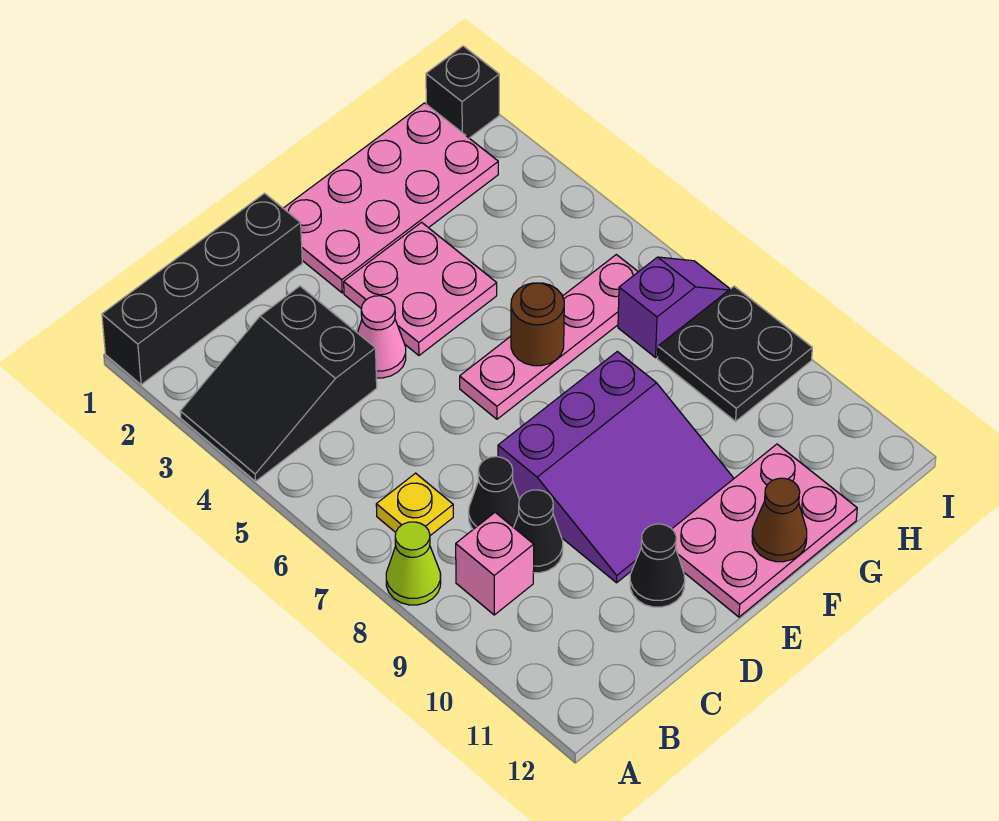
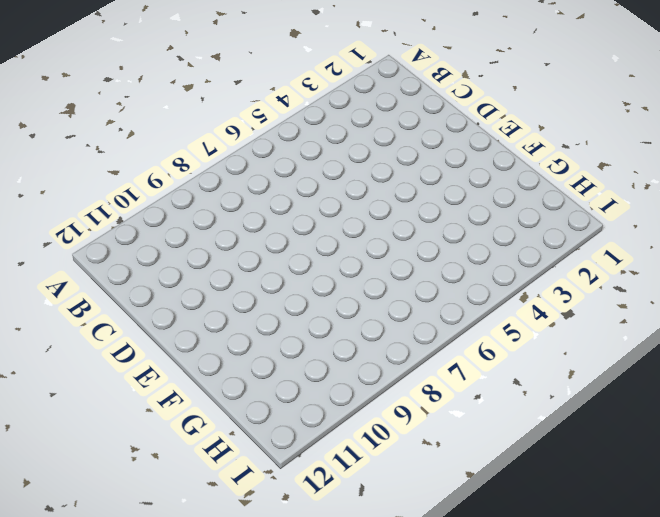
none -> black 1x4 brick [102,193,302,385]
none -> black 2x3 slope [180,286,377,481]
none -> lime 1x1 cone [386,522,441,605]

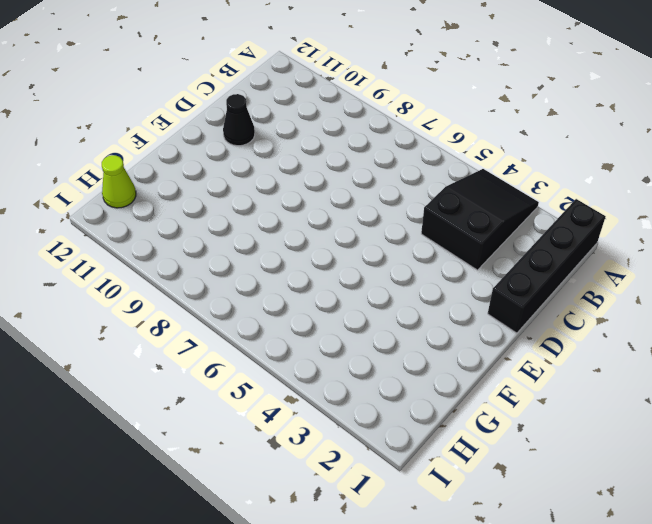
lime 1x1 cone [102,155,136,208] -> lime 1x1 cone moved to [386,522,441,605]
none -> yellow 1x1 plate [376,473,453,535]
none -> pink 1x1 brick [456,512,534,615]
none -> black 1x1 cone [469,457,519,529]

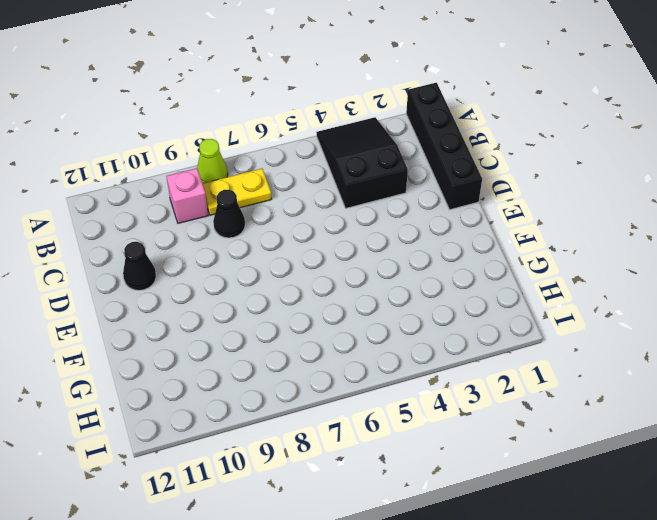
yellow 1x2 plate [202,169,272,215] -> yellow 1x1 plate [376,473,453,535]
none -> black 1x1 cone [514,490,563,573]
none -> pink 1x1 cone [358,296,406,378]
none -> purple 3x3 slope [498,352,734,583]

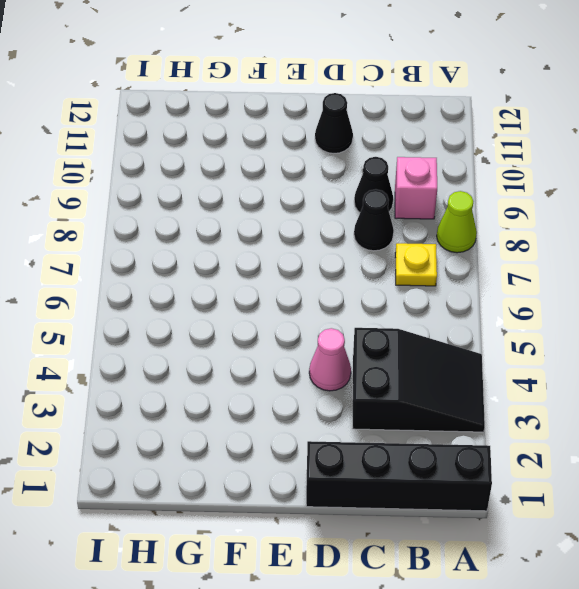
none -> purple 3x3 slope [498,352,734,583]
none -> pink 2x4 plate [283,103,498,293]
none -> pink 2x2 plate [344,222,497,355]

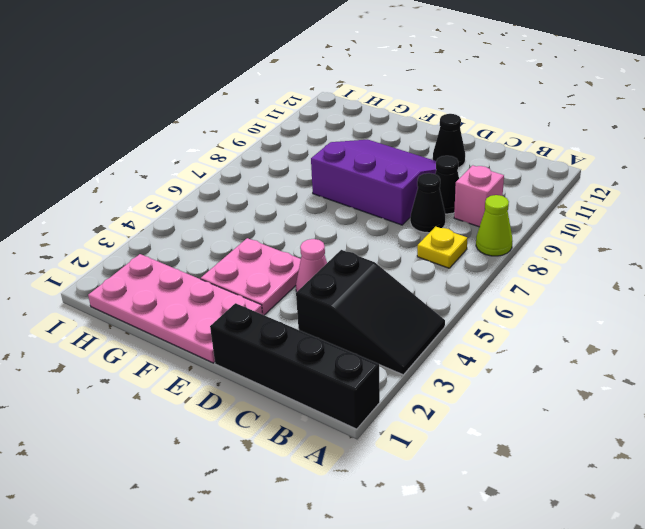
none -> pink 1x4 plate [460,255,638,419]
none -> pink 2x3 plate [672,444,857,617]
none -> purple 1x2 slope [618,257,730,357]

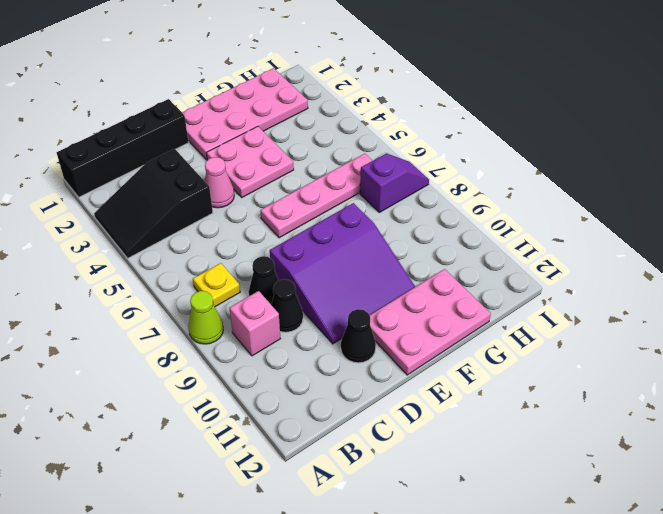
none -> black 2x2 plate [658,286,812,421]
none -> black 1x1 brick [426,46,499,138]
none -> brown 1x1 round brick [511,283,564,366]

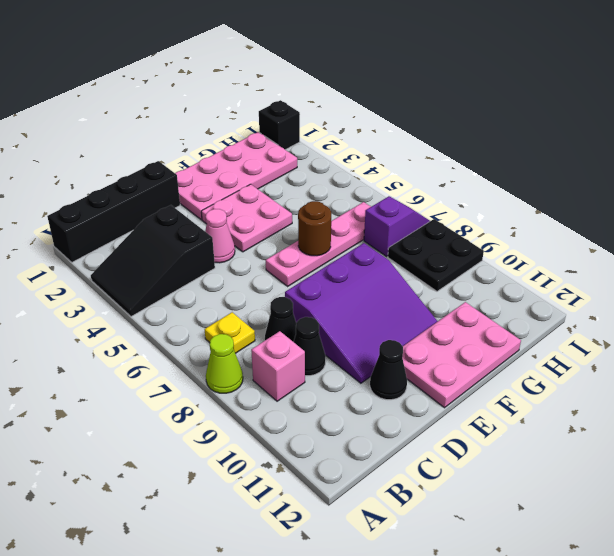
none -> brown 1x1 cone [752,478,807,562]

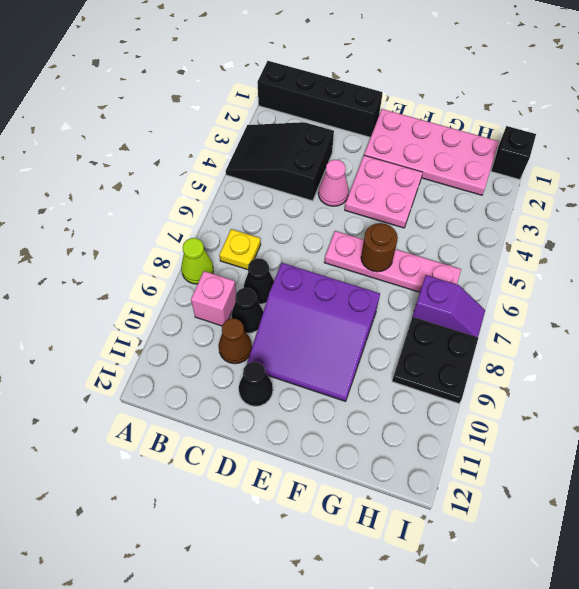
brown 1x1 cone [219,318,252,364] -> brown 1x1 cone moved to [752,478,807,562]
none -> pink 2x3 plate [672,444,857,617]

